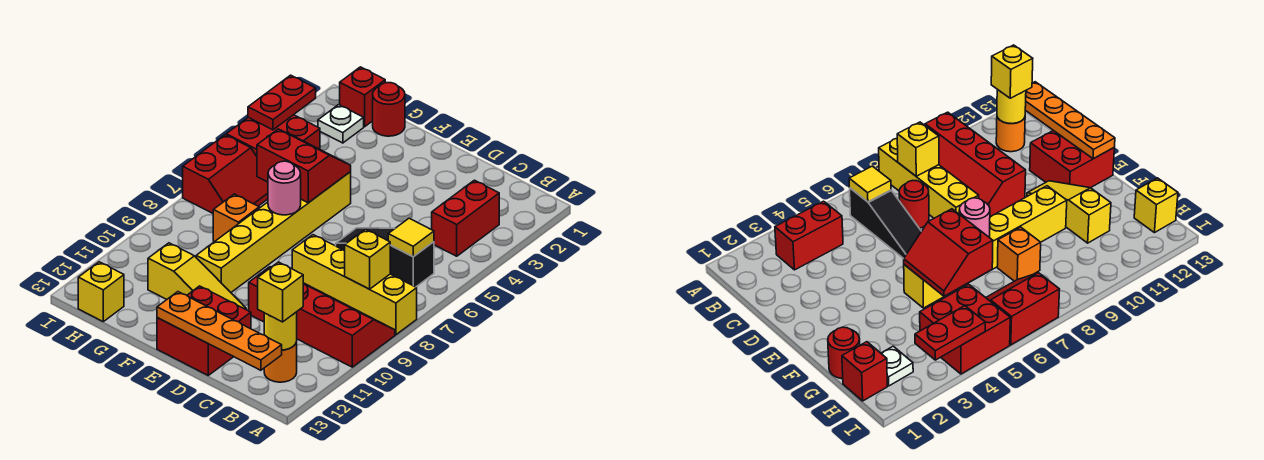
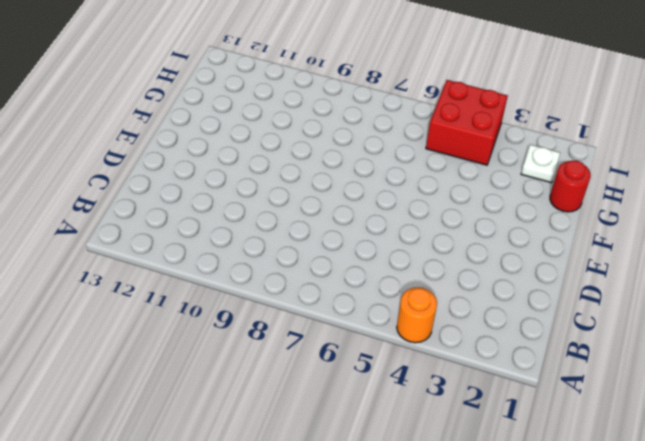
orange 1x1 round brick [397,287,437,343] -> orange 1x1 round brick moved to [264,342,297,382]
none -> yellow 1x4 brick [292,235,417,335]
none -> red 2x4 slope [249,267,395,367]
none -> red 1x2 brick [431,180,499,256]

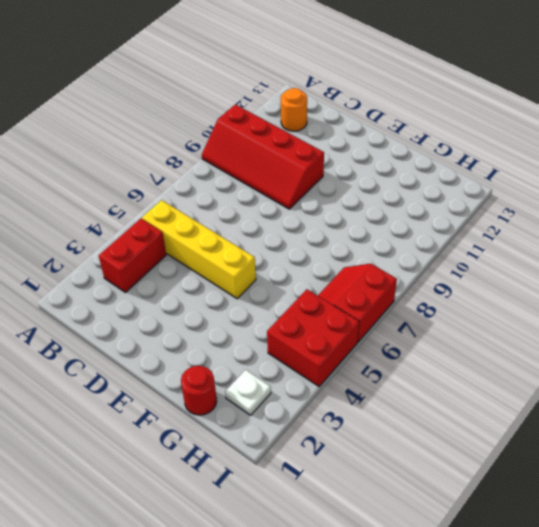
yellow 1x4 brick [142,200,256,299] -> yellow 1x4 brick moved to [292,235,417,335]
none -> black 1x3 slope [336,228,434,287]
none -> red 1x1 round brick [899,180,929,228]
none -> red 2x2 brick [157,286,251,375]

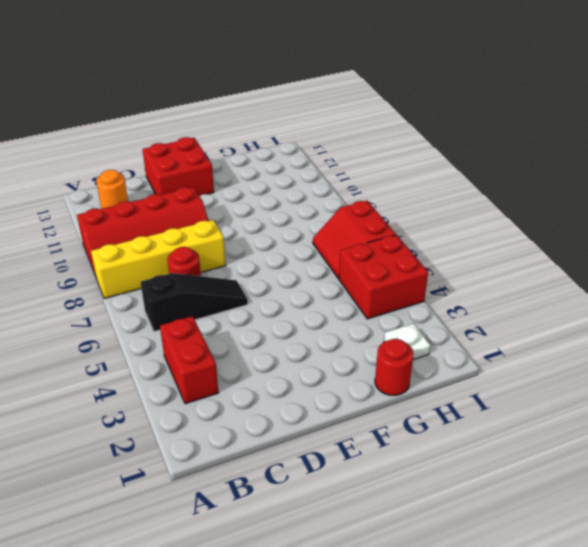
none -> yellow 1x3 slope [148,243,246,309]
none -> yellow 1x6 brick [196,172,351,292]
none -> orange 1x1 brick [213,194,259,242]

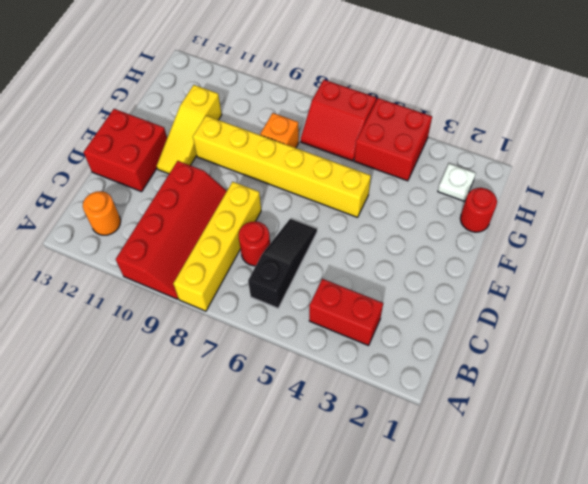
none -> red 1x1 brick [340,67,385,127]
none -> yellow 1x1 brick [78,262,124,321]
none -> yellow 1x1 tile [388,218,434,257]

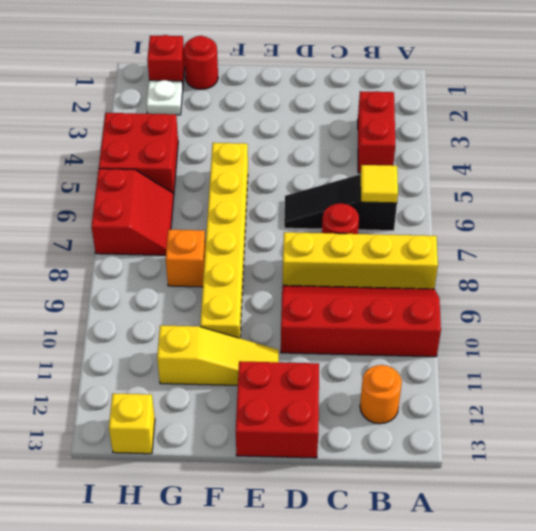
none -> yellow 1x1 brick [345,229,390,289]
none -> yellow 1x1 round brick [264,312,297,350]
none -> orange 1x4 plate [157,292,282,370]

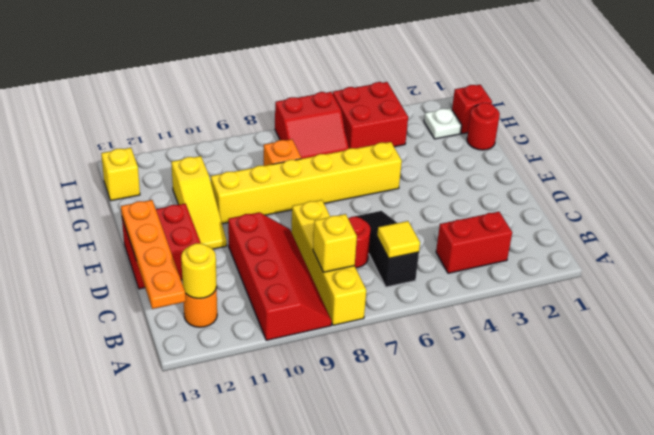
none -> red 2x2 slope [257,129,351,203]
none -> pink 1x1 round brick [268,161,301,215]
none -> red 1x2 plate [248,75,316,130]

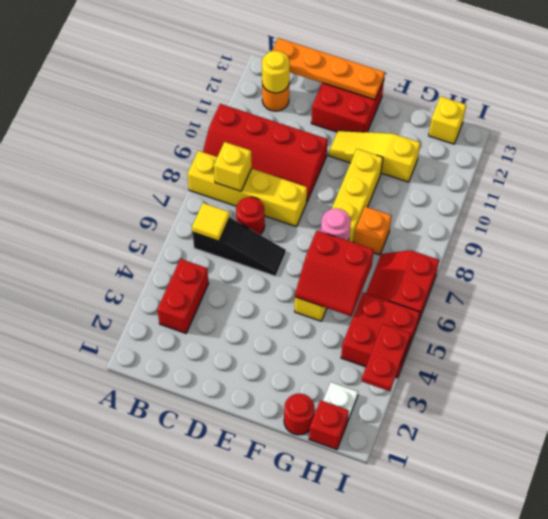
none -> yellow 1x1 brick [258,262,303,322]

